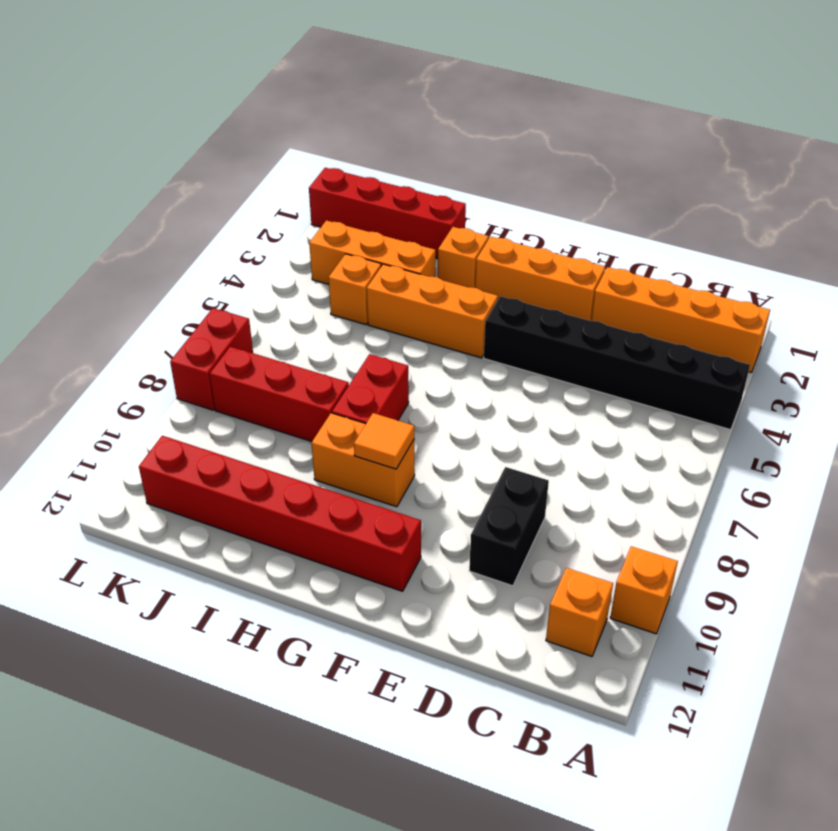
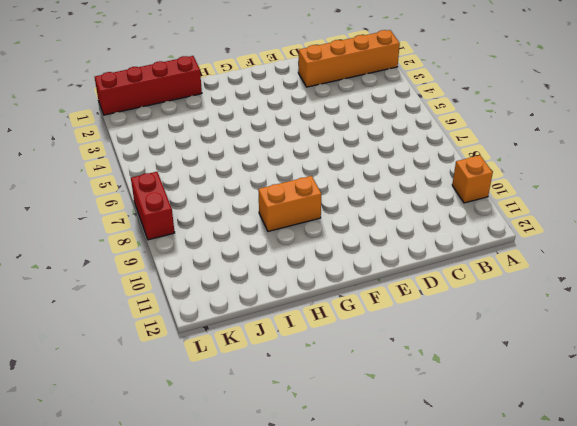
none -> black 1x6 brick [484,296,750,430]
none -> orange 1x1 brick [546,568,613,657]
none -> black 1x2 brick [469,467,549,586]

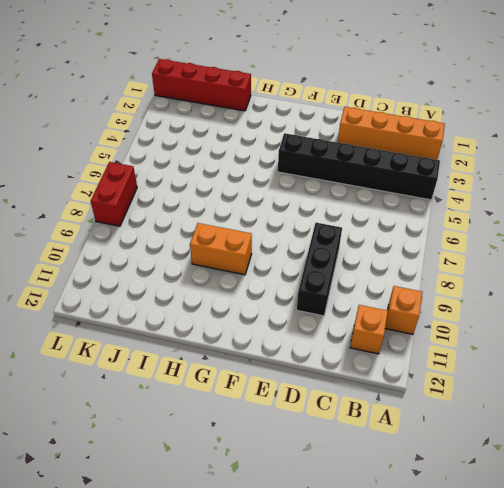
black 1x3 brick [297,223,342,316] -> black 1x2 brick [469,467,549,586]
none -> orange 1x3 brick [475,237,605,321]
none -> red 1x6 brick [139,436,421,591]
none -> orange 1x3 brick [367,264,498,358]

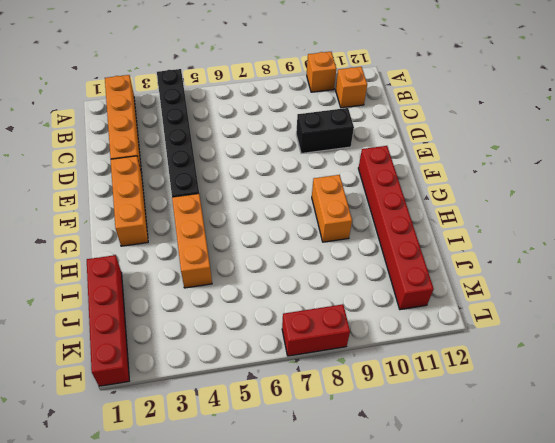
none -> orange 1x1 brick [438,227,489,288]
none -> red 1x2 brick [332,354,409,424]
none -> orange 1x3 brick [309,220,436,284]

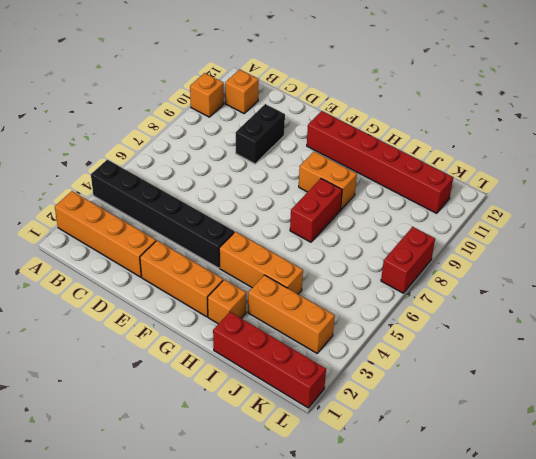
none -> red 1x3 brick [210,347,349,441]
none -> orange 1x1 brick [329,254,381,325]
none -> orange 1x1 tile [354,413,414,469]

